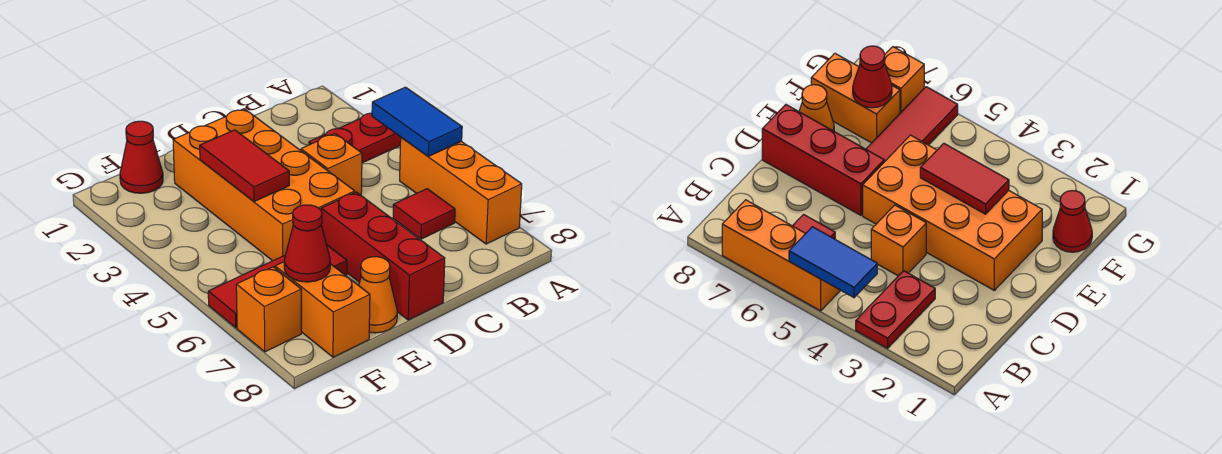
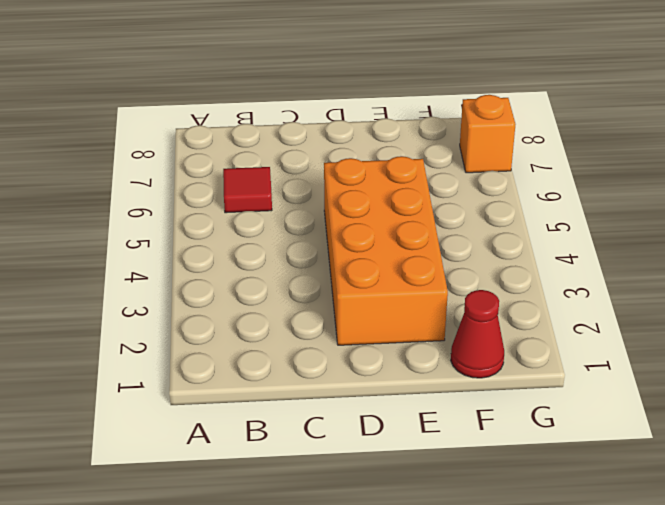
none -> red 1x2 plate [309,113,401,163]
none -> orange 1x3 brick [400,137,522,244]
none -> orange 1x1 brick [301,134,362,195]

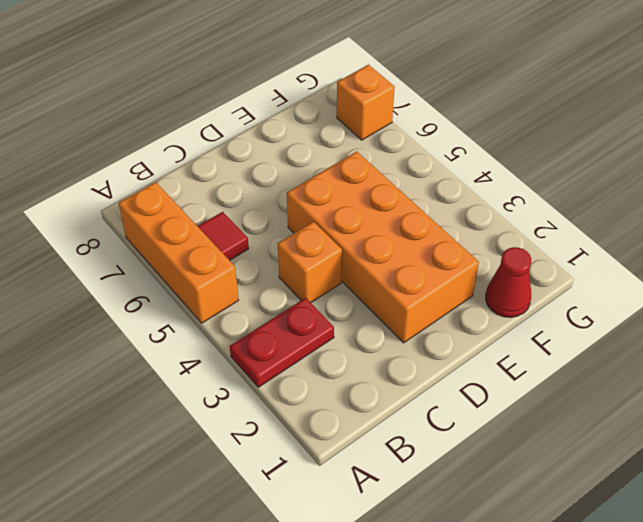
none -> red 1x3 brick [321,192,445,320]
none -> red 1x3 tile [208,245,347,328]
none -> orange 1x1 cone [359,257,397,333]

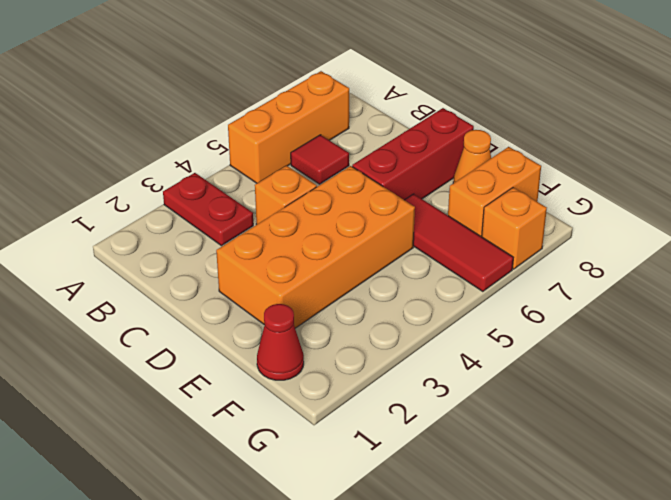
none -> blue 1x2 tile [372,87,462,156]
none -> red 1x2 tile [200,130,289,202]
none -> red 1x1 cone [284,205,330,282]

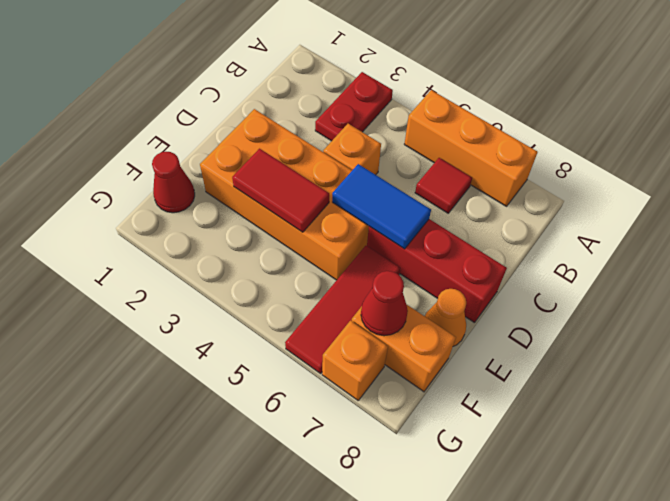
blue 1x2 tile [332,164,431,249] -> blue 1x2 tile moved to [372,87,462,156]

